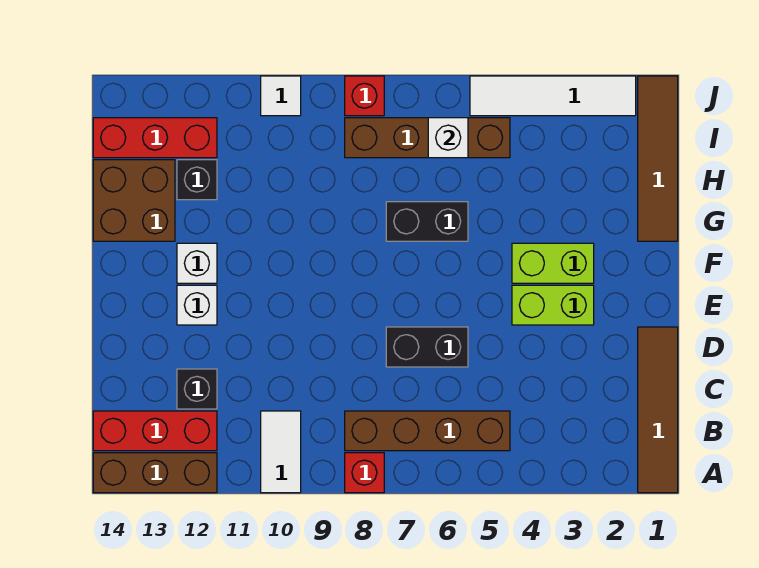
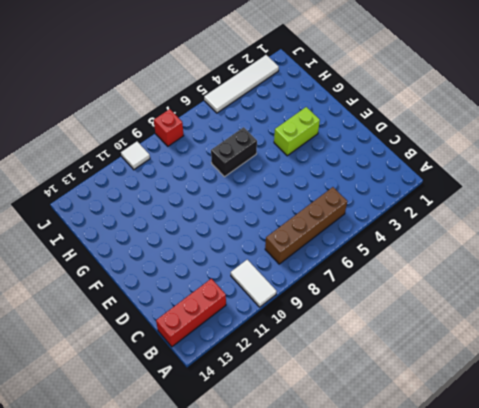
none -> brown 1x4 tile [638,327,678,493]
none -> red 1x1 brick [345,453,384,493]
none -> brown 1x3 brick [93,453,217,493]

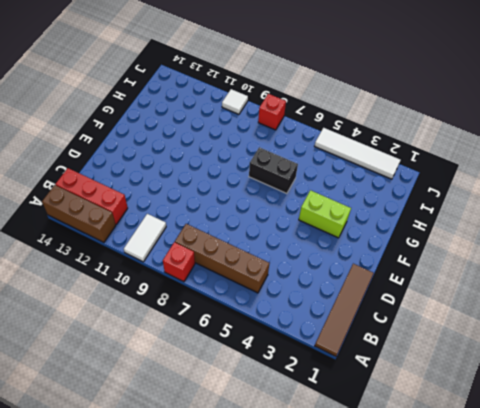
none -> black 1x1 brick [177,369,217,409]
none -> black 1x2 brick [386,327,468,367]
none -> lime 1x2 brick [512,285,594,325]

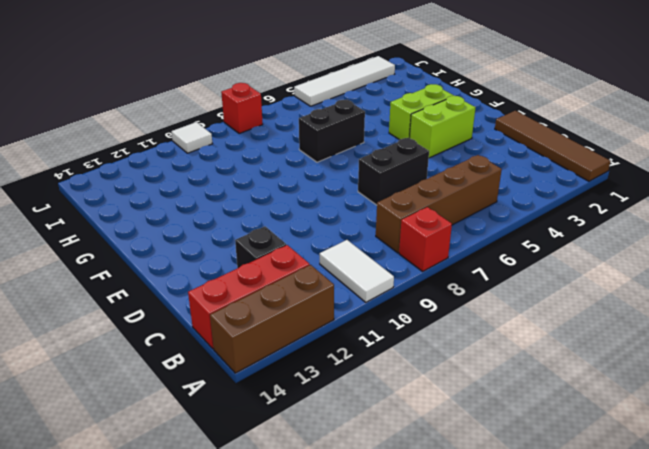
none -> white 1x1 brick [177,285,217,325]
none -> white 1x1 brick [177,243,217,283]
none -> brown 1x4 tile [638,76,678,241]

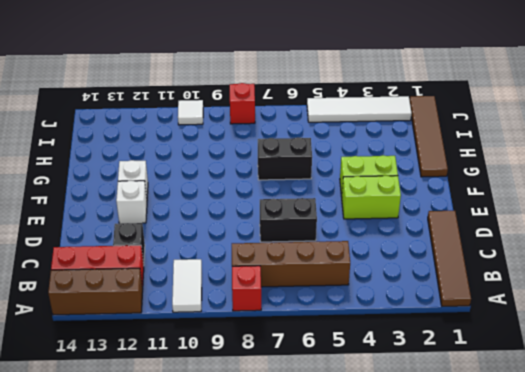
none -> brown 2x2 brick [93,160,175,241]
none -> black 1x1 brick [177,160,217,200]
none -> brown 1x4 brick [345,118,510,158]

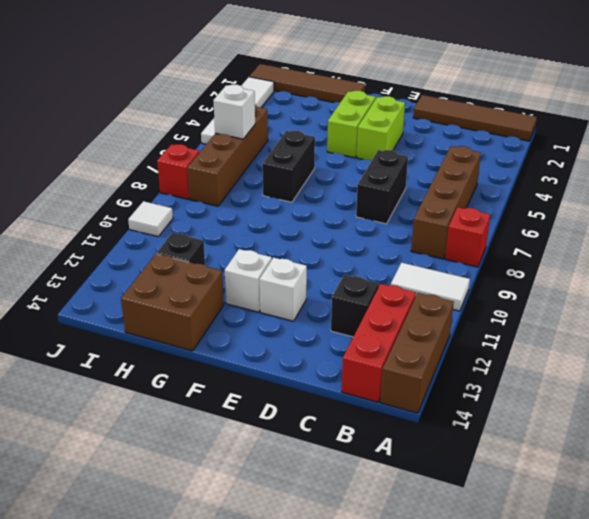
none -> red 1x3 brick [93,118,217,158]

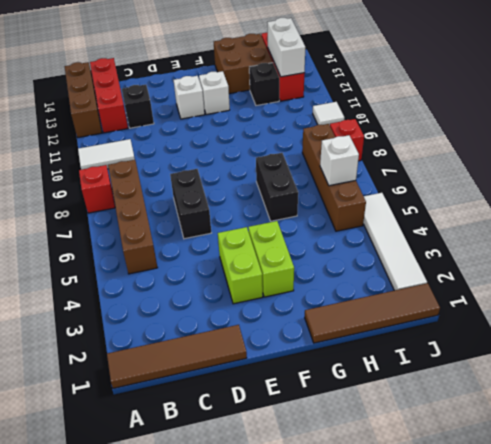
white 1x2 brick [267,18,305,77] -> none

